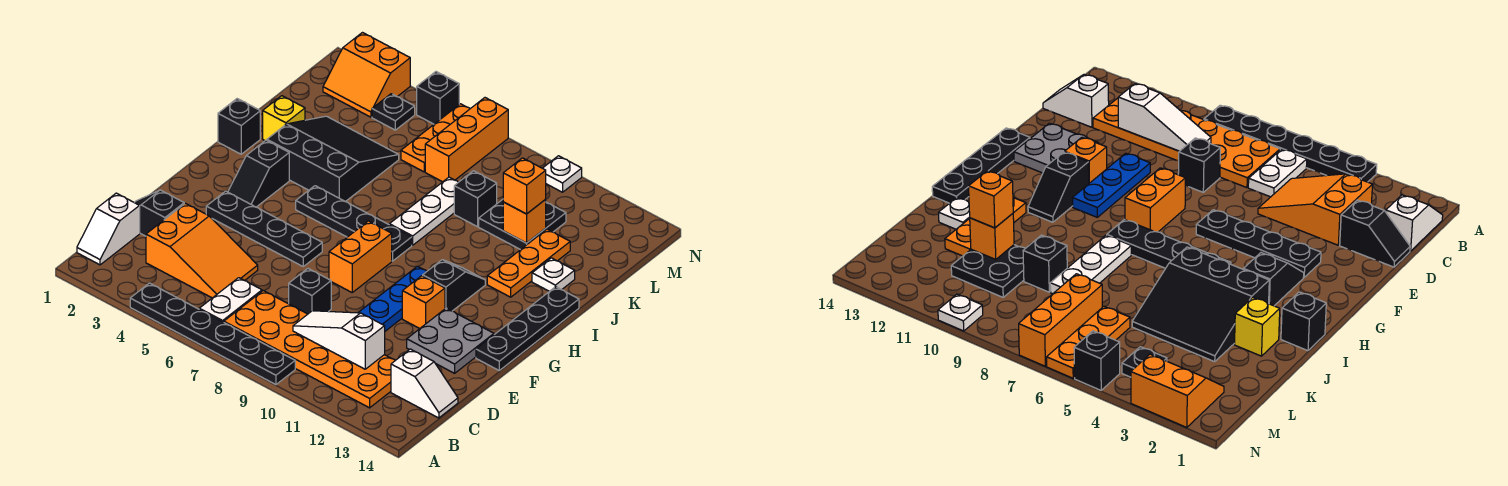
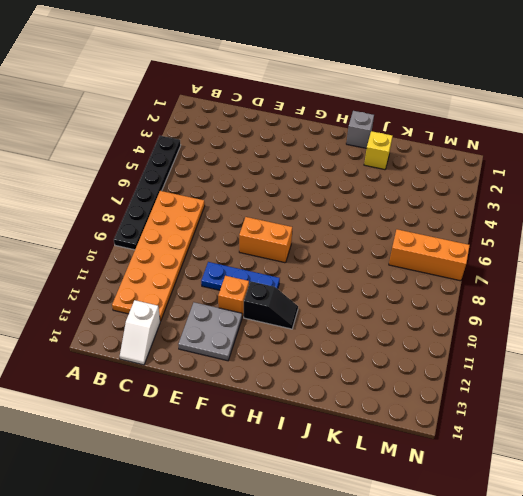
grey 1x1 brick [346,111,374,149] -> black 1x1 brick [218,99,260,154]
none -> white 1x2 slope [77,193,140,265]
none -> white 1x2 plate [199,278,262,322]
none -> orange 2x3 slope [146,203,258,298]
none -> black 1x2 slope [134,190,184,236]

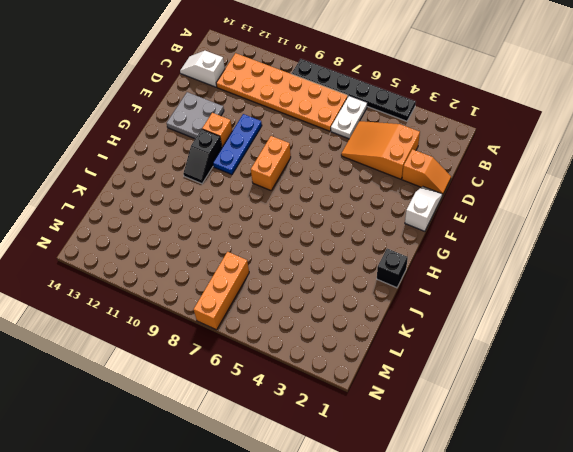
orange 1x2 slope [402,149,451,194] -> black 1x2 slope [134,190,184,236]
white 1x2 slope [405,186,443,231] -> white 1x2 slope moved to [77,193,140,265]
none -> black 1x1 brick [289,268,331,314]
none -> black 1x4 plate [206,191,322,266]
none -> black 1x4 plate [476,287,579,370]
none -> black 1x2 slope [228,140,289,207]

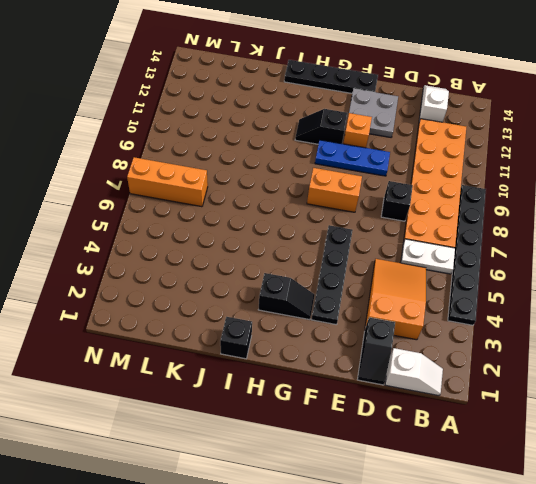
none -> black 1x4 plate [296,186,412,261]
none -> black 3x3 slope [267,116,399,202]
none -> white 1x3 plate [389,177,458,245]
none -> orange 1x3 plate [487,229,570,297]

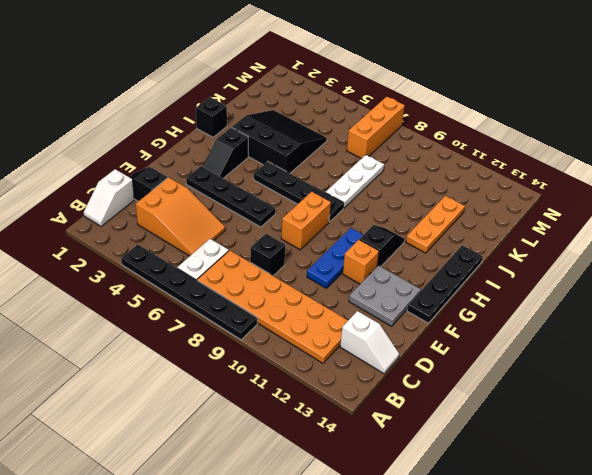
none -> yellow 1x1 brick [263,96,305,140]
none -> white 1x1 plate [532,258,575,291]
none -> black 1x1 brick [454,171,497,227]
none -> black 2x2 plate [479,199,566,250]

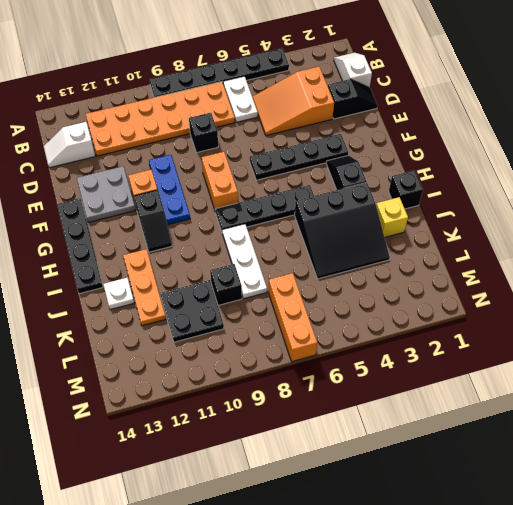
none -> orange 1x3 plate [401,104,470,172]
none -> orange 2x2 slope [323,33,410,117]
none -> black 1x1 plate [372,94,415,130]
none -> black 1x1 brick [417,72,459,124]

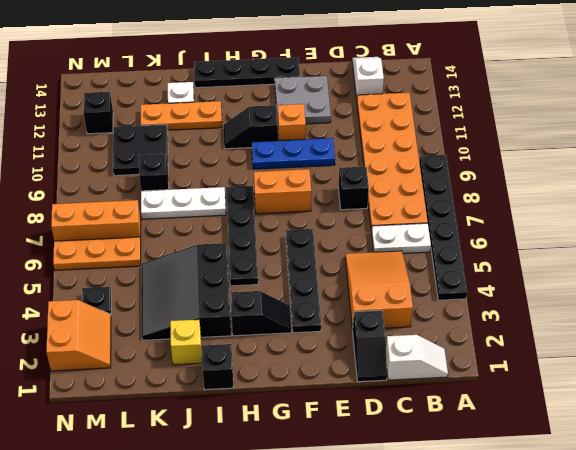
black 1x1 brick [83,92,113,134] -> black 1x1 brick moved to [417,72,459,124]
none -> white 1x1 plate [543,156,582,192]
none -> white 1x3 slope [293,311,385,369]
none -> orange 1x1 brick [503,199,546,243]
none -> orange 1x1 brick [503,158,546,214]

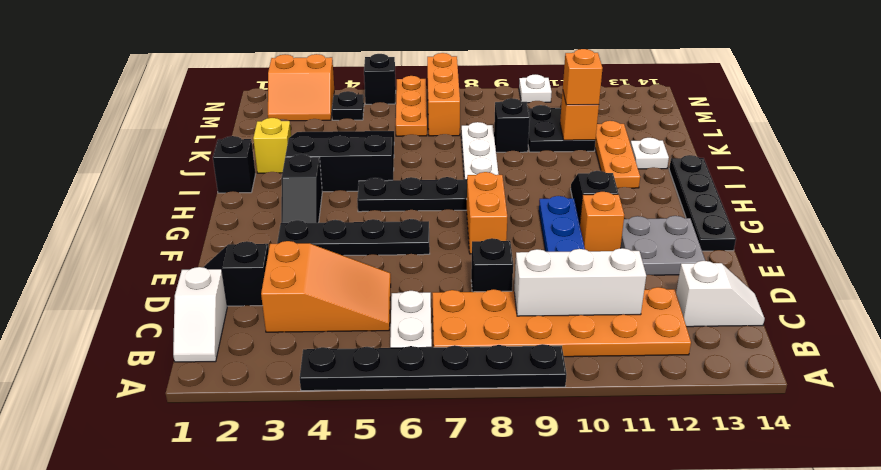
white 1x3 brick [514,248,646,316] -> white 1x3 slope [293,311,385,369]

